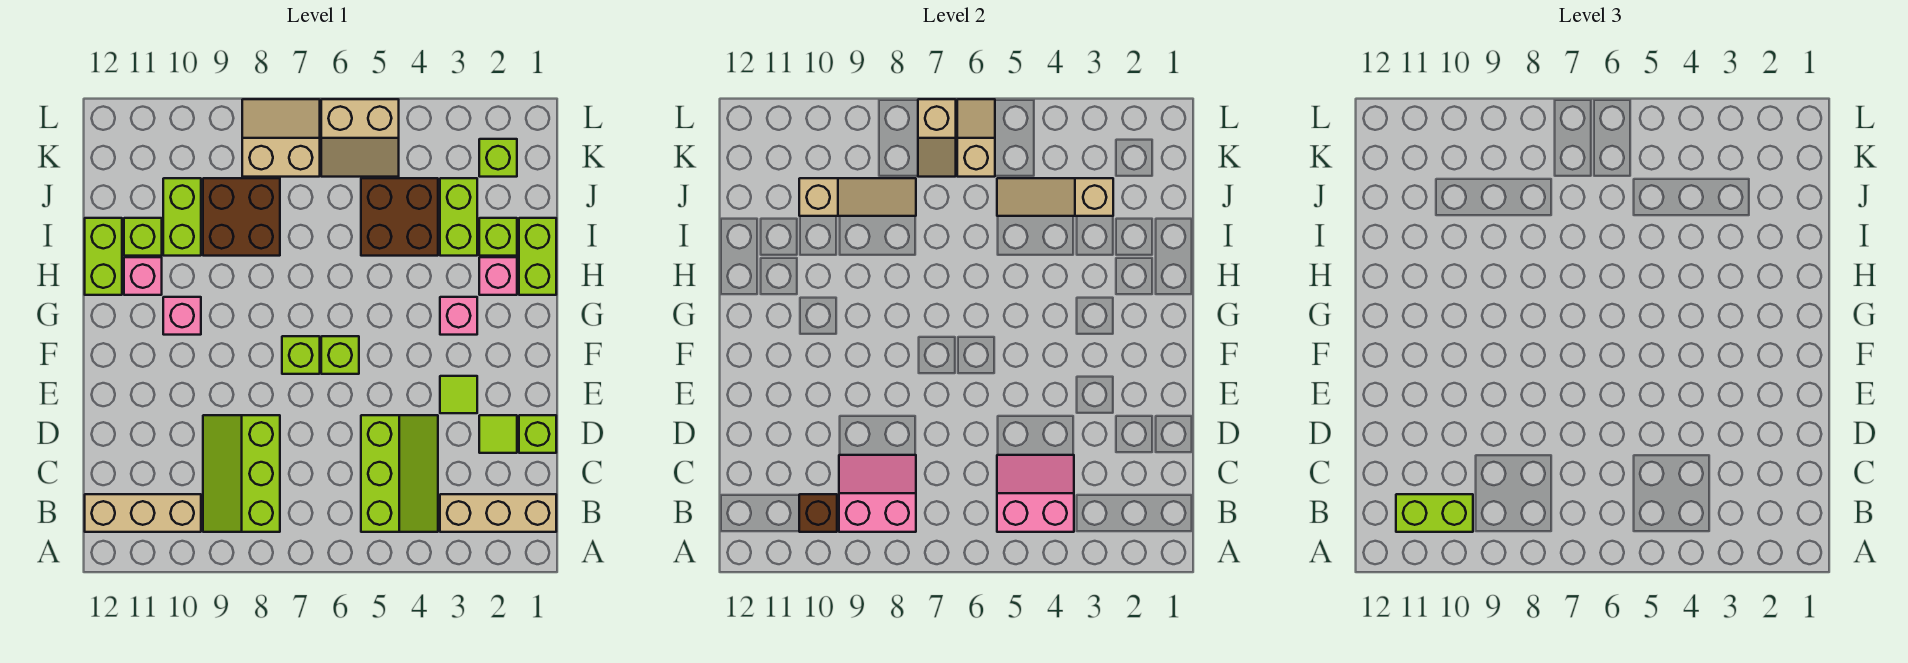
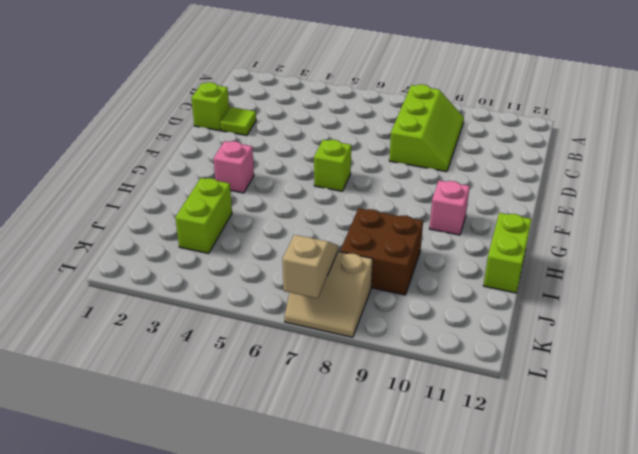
none -> tan 1x3 brick [440,494,556,532]
none -> lime 2x3 slope [361,415,438,532]
none -> tan 1x3 brick [85,494,201,532]
none -> lime 1x1 tile [440,376,477,413]

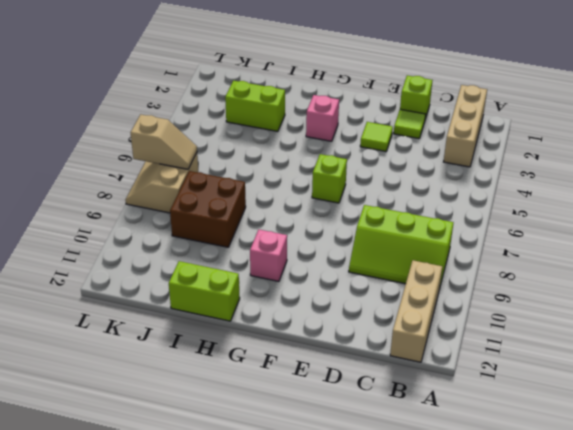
none -> lime 2x3 slope [361,415,438,532]
none -> lime 1x1 brick [282,336,320,374]
none -> lime 1x2 brick [519,218,556,295]
none -> pink 1x1 brick [479,257,517,295]

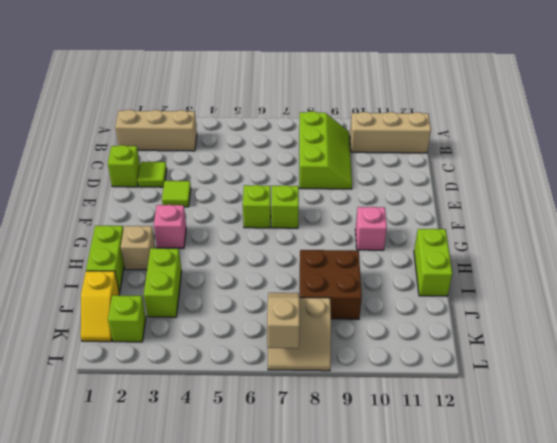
tan 1x1 brick [121,226,155,270] -> pink 1x1 brick [479,257,517,295]
yellow 1x2 slope [81,271,120,342] -> none
none -> lime 2x3 slope [361,415,438,532]
none -> pink 1x1 brick [124,257,162,295]
none -> lime 1x1 brick [479,218,517,256]
none -> brown 2x2 brick [361,178,438,256]

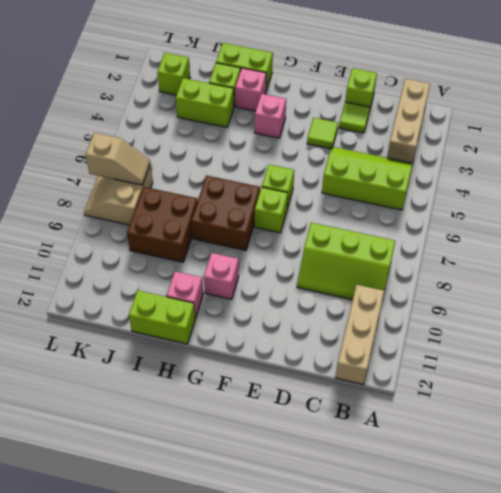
brown 2x2 brick [191,176,260,250] -> brown 2x2 brick moved to [361,178,438,256]
none -> lime 1x2 brick [163,178,201,256]
none -> lime 1x1 brick [124,218,162,256]
none -> tan 2x2 slope [321,99,399,177]
none -> pink 2x2 slope [997,455,1074,532]

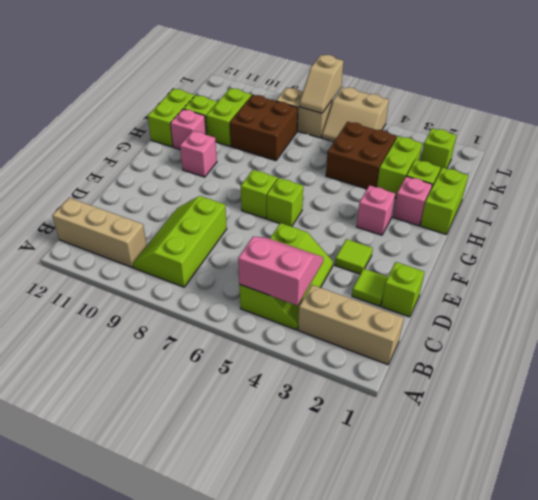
none -> pink 2x2 slope [839,455,916,532]
none -> brown 1x1 brick [799,494,837,532]
none -> tan 1x3 slope [997,178,1113,216]
none -> tan 1x3 slope [799,178,916,216]

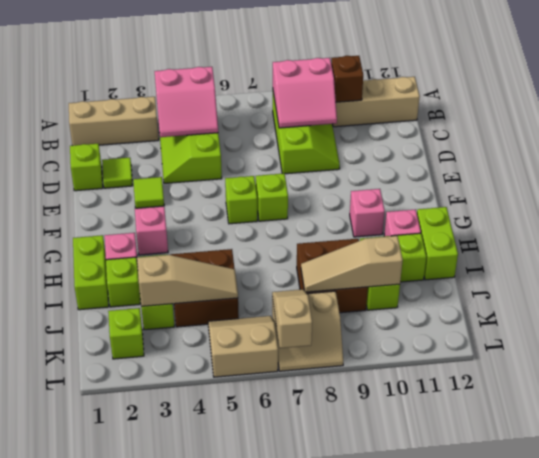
none -> tan 1x2 slope [957,99,995,177]
none -> lime 1x2 brick [1396,494,1473,532]

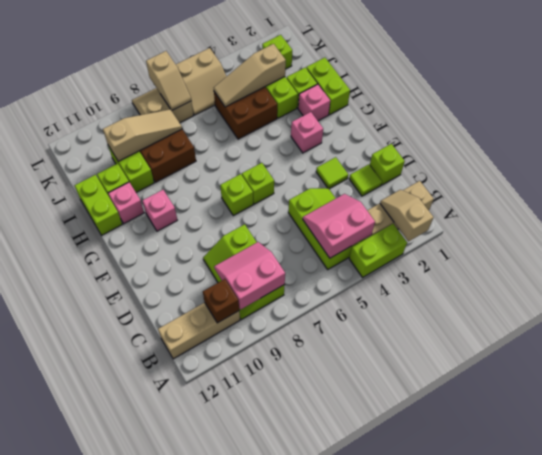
tan 1x2 slope [380,190,434,241] -> tan 1x2 slope moved to [957,99,995,177]
lime 1x2 brick [349,224,407,277] -> lime 1x2 brick moved to [1396,494,1473,532]

